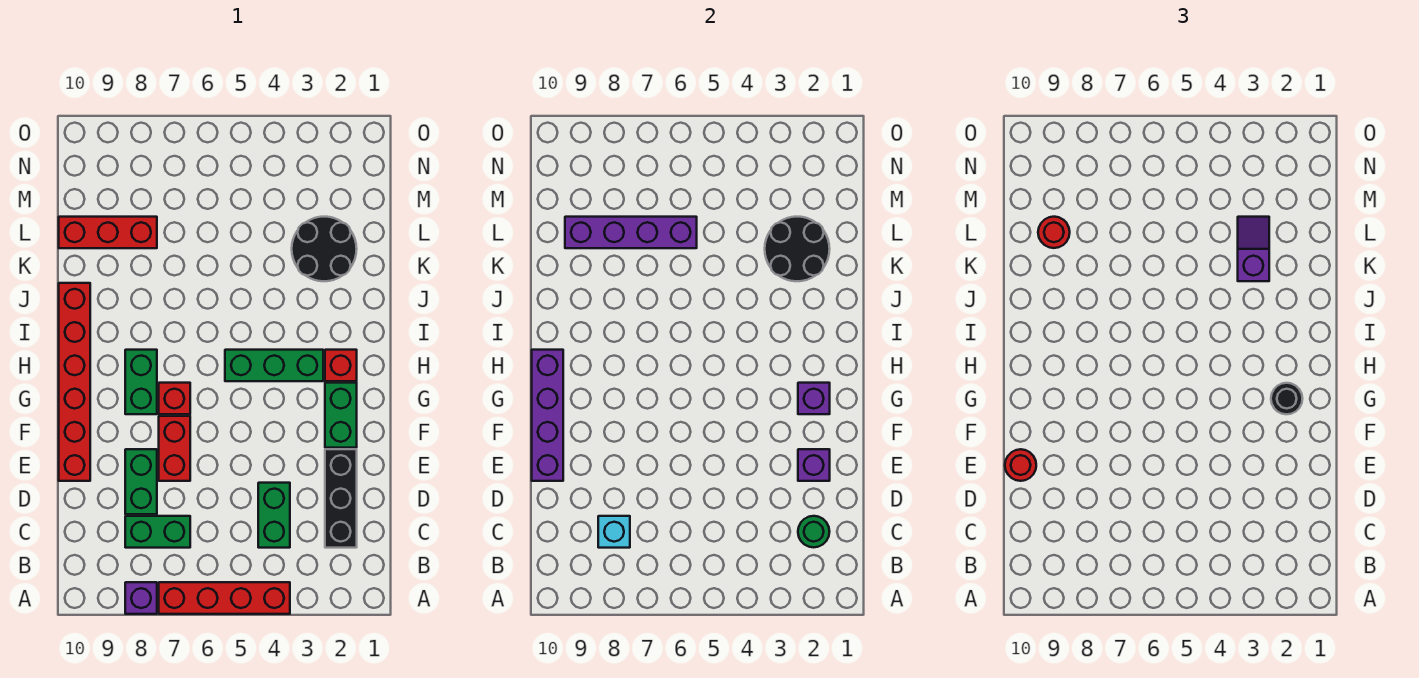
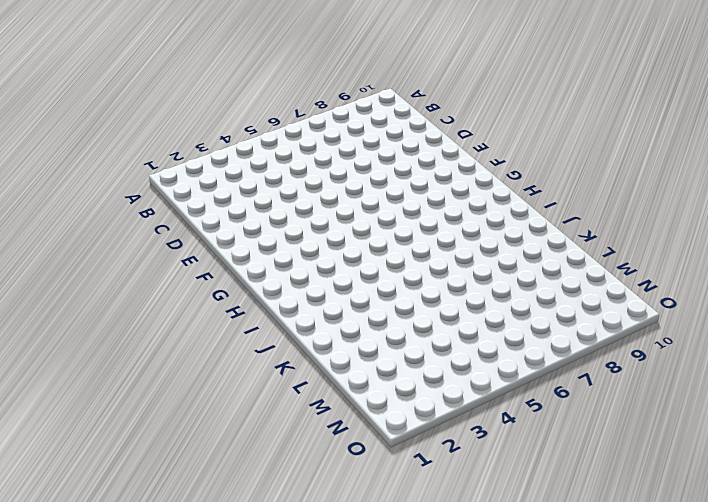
none -> red 1x4 brick [159,582,290,614]
none -> purple 1x1 brick [125,582,157,614]
none -> black 1x3 brick [325,449,357,548]

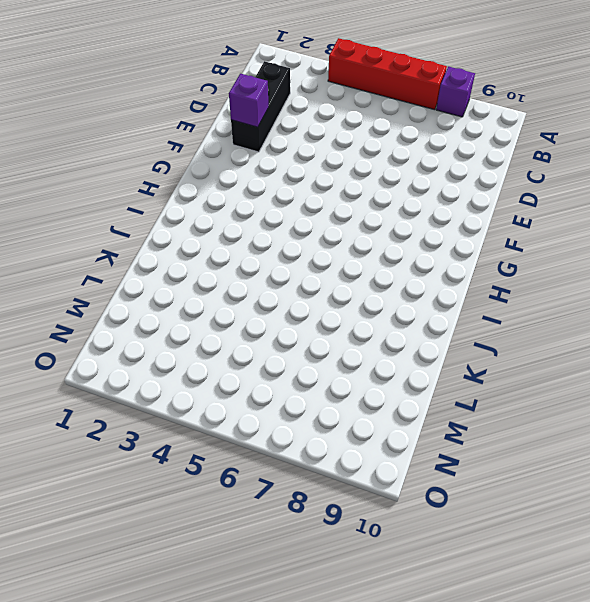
none -> green 1x2 brick [258,483,290,548]
none -> green 1x2 brick [125,516,190,548]
none -> green 1x2 brick [125,449,157,514]

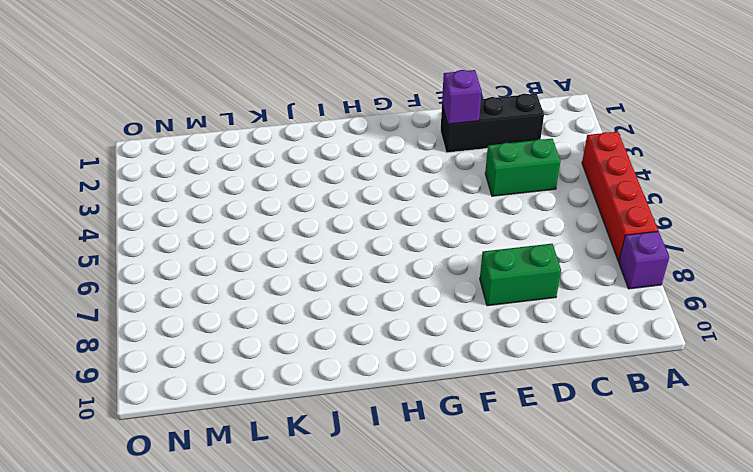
none -> green 1x2 brick [125,516,190,548]
none -> red 1x2 brick [159,416,190,481]
none -> red 1x6 brick [59,283,90,481]

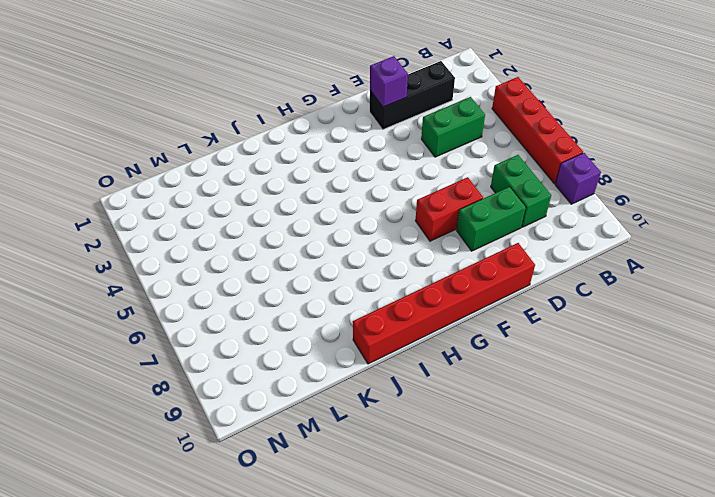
none -> green 1x2 brick [325,383,357,448]
none -> red 1x1 brick [159,383,190,414]
none -> green 1x2 brick [125,350,157,414]

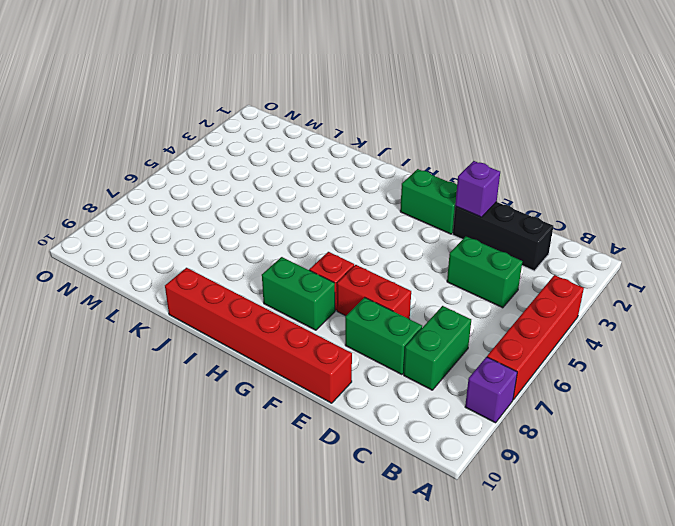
none -> red 1x1 brick [325,350,357,381]
none -> green 1x3 brick [225,350,323,381]
none -> black 2x2 round brick [292,217,357,281]

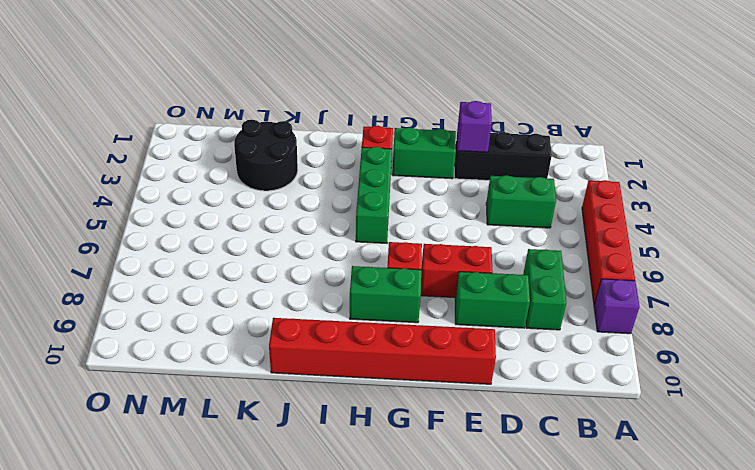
none -> red 1x3 brick [59,217,157,248]
none -> green 1x1 round brick [798,516,830,547]
none -> cyan 1x1 brick [598,516,630,548]

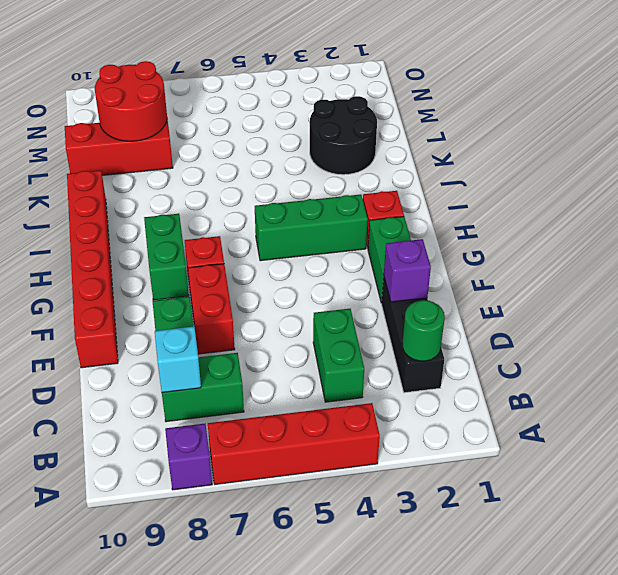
red 2x2 round brick [95,61,167,141] -> purple 1x4 brick [565,217,697,248]
none -> purple 1x4 brick [532,350,563,481]
none -> purple 1x1 brick [798,383,830,414]
none -> black 2x2 round brick [765,217,830,281]

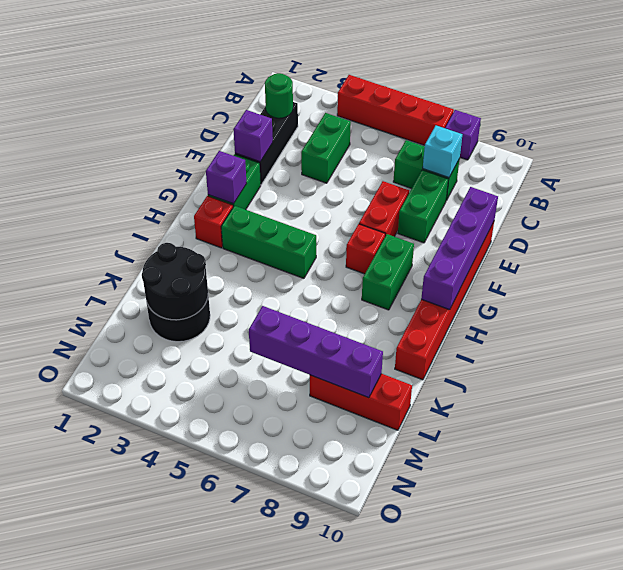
none -> red 1x1 round brick [1005,449,1036,481]
none -> black 1x1 round brick [1271,383,1303,414]
none -> purple 1x2 slope [1238,217,1269,281]

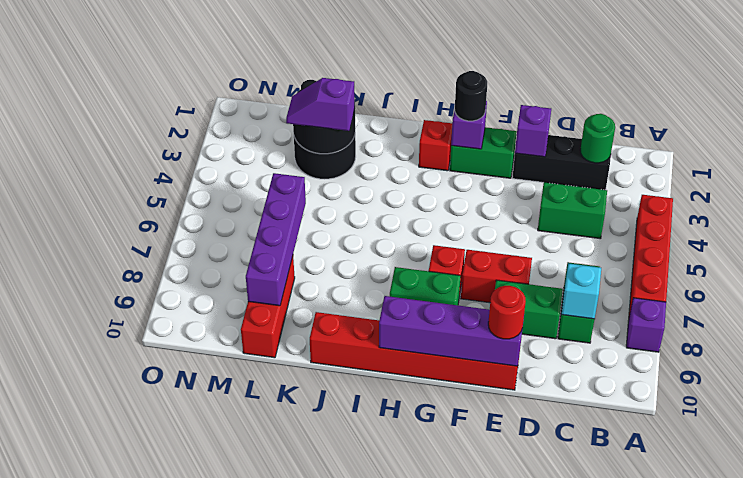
none -> green 1x3 brick [225,350,323,381]
none -> red 1x1 round brick [1038,217,1070,248]

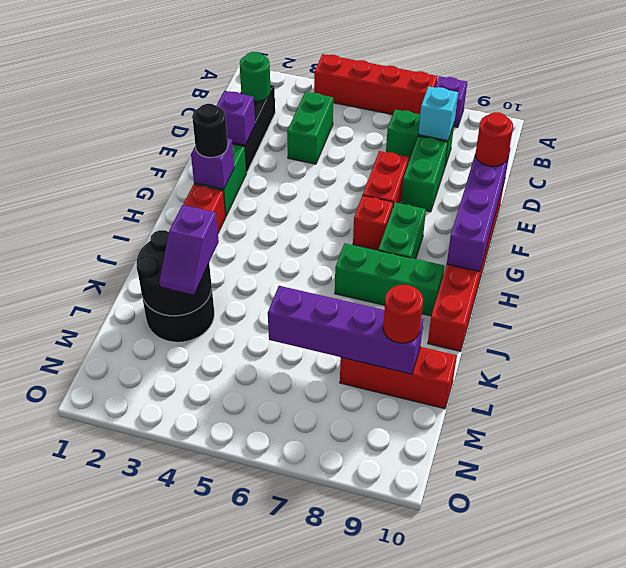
green 1x3 brick [335,243,444,316] -> green 1x3 brick moved to [225,350,323,381]

